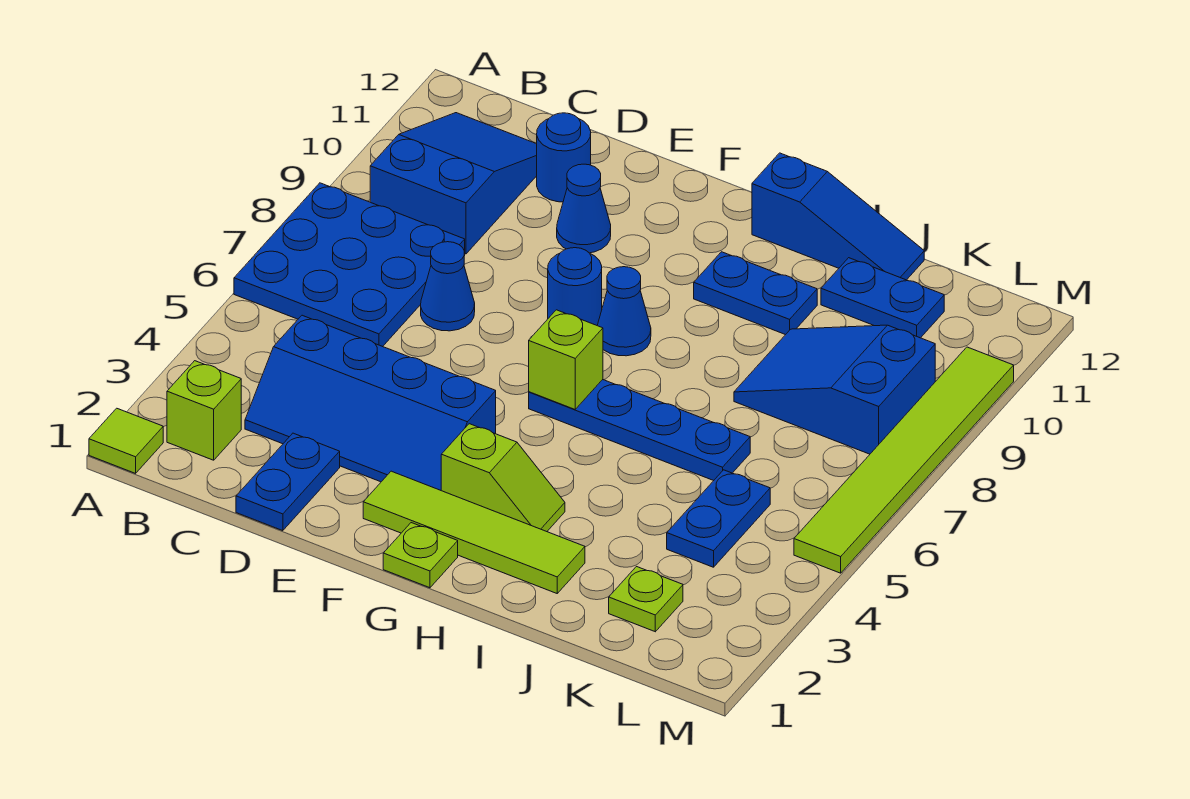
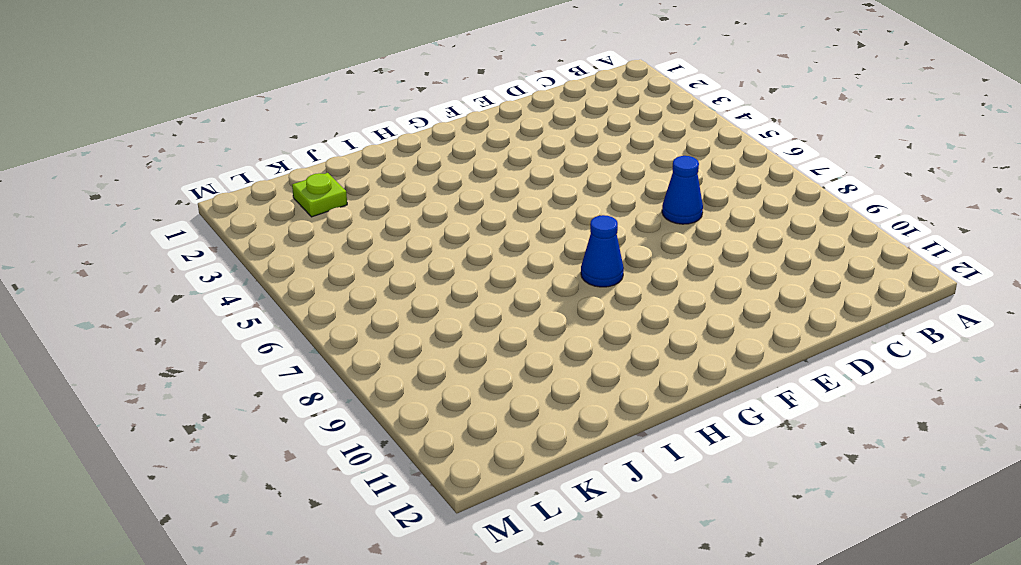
none -> lime 1x1 tile [89,408,163,473]
none -> blue 3x3 plate [234,183,465,347]
none -> lime 1x1 brick [167,361,241,460]

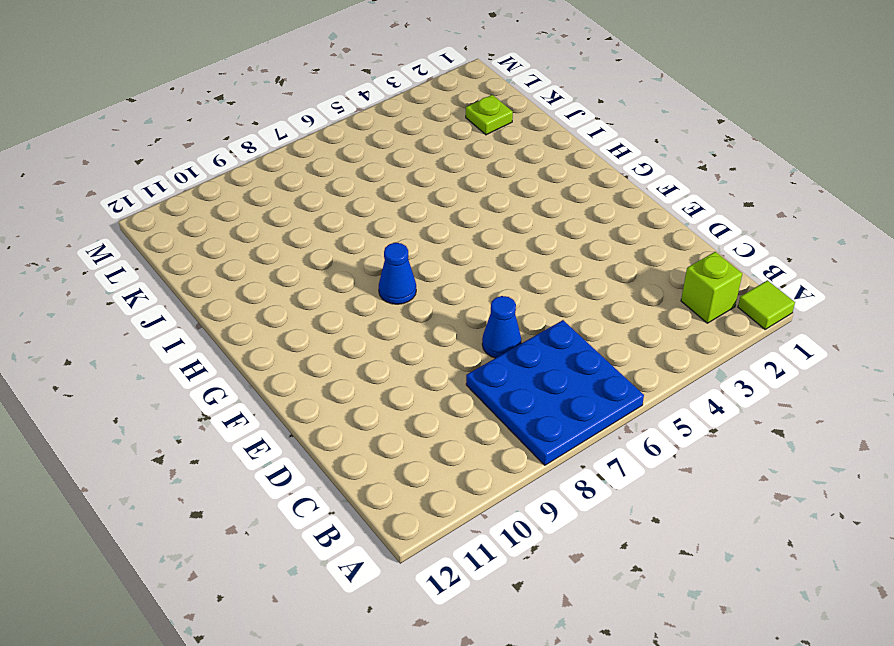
none -> blue 2x3 slope [370,113,537,254]
none -> blue 2x4 slope [245,315,496,490]
none -> blue 1x2 plate [236,433,340,531]

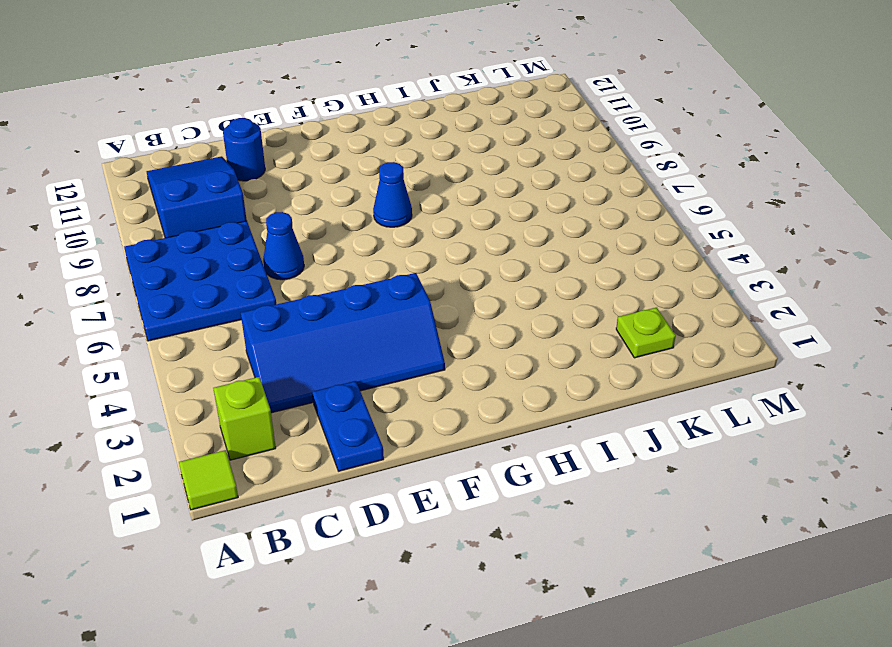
none -> blue 1x1 cone [557,164,611,253]
none -> lime 1x4 tile [363,471,585,593]
none -> blue 1x1 round brick [548,248,602,325]

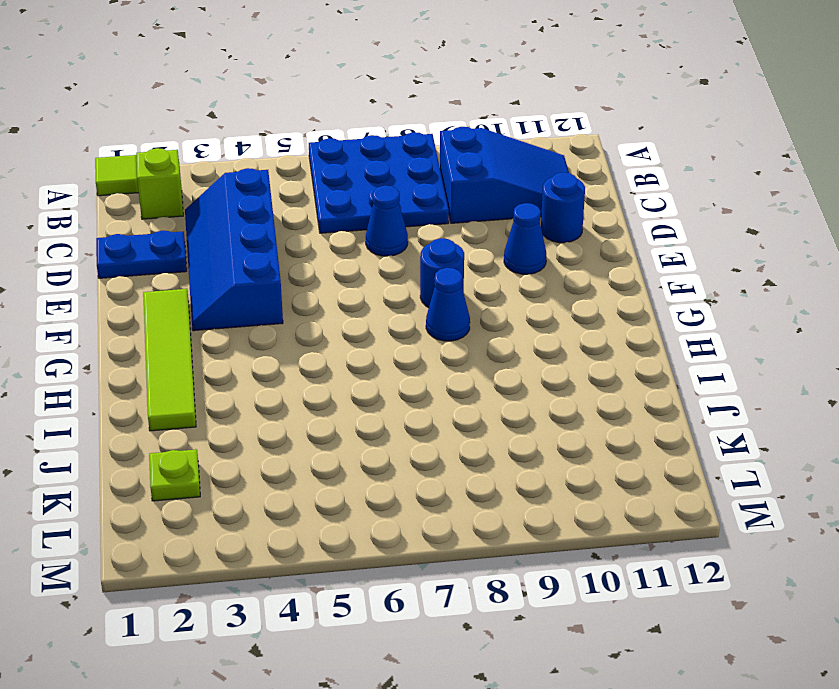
none -> lime 1x1 plate [383,523,458,588]
none -> lime 1x2 slope [441,424,565,532]
none -> blue 1x4 plate [529,380,750,481]

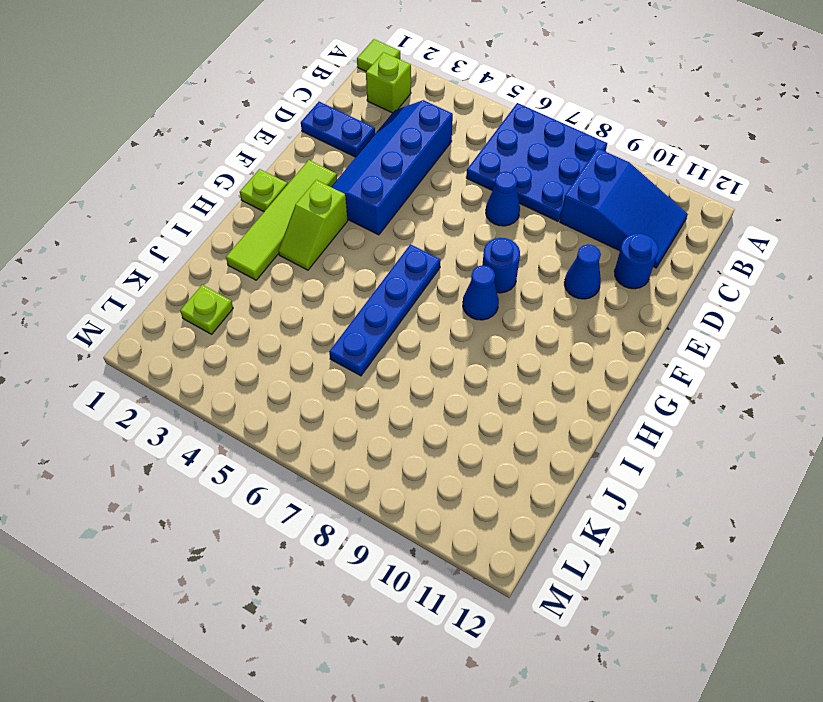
none -> blue 1x2 plate [694,252,817,335]
none -> blue 1x3 slope [752,153,924,280]
none -> blue 2x3 slope [734,325,935,454]

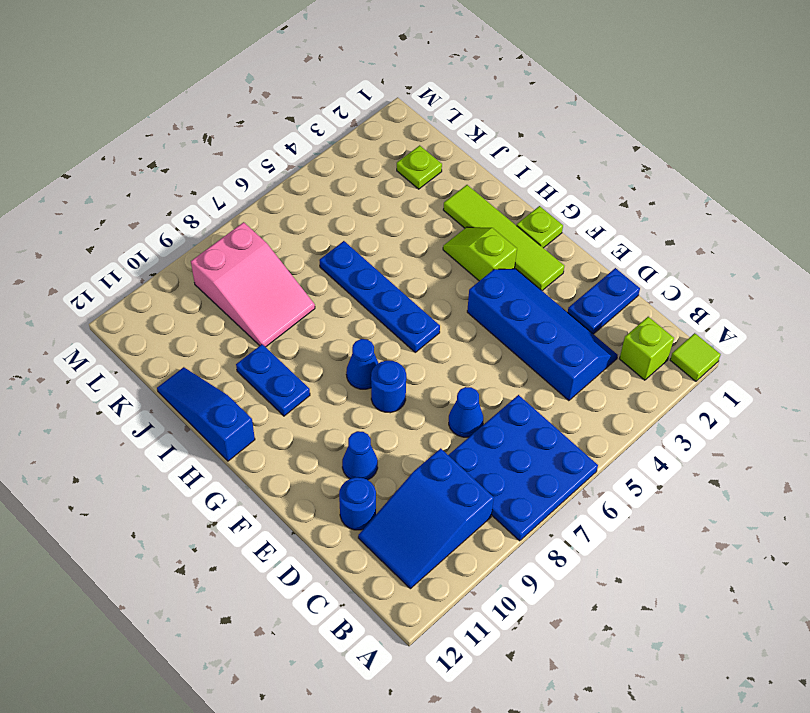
pink 2x3 slope [191,222,315,347] -> blue 2x3 slope [734,325,935,454]
none -> blue 1x2 plate [821,258,944,338]
none -> blue 1x2 plate [667,470,770,567]
none -> lime 1x6 tile [794,347,1014,573]

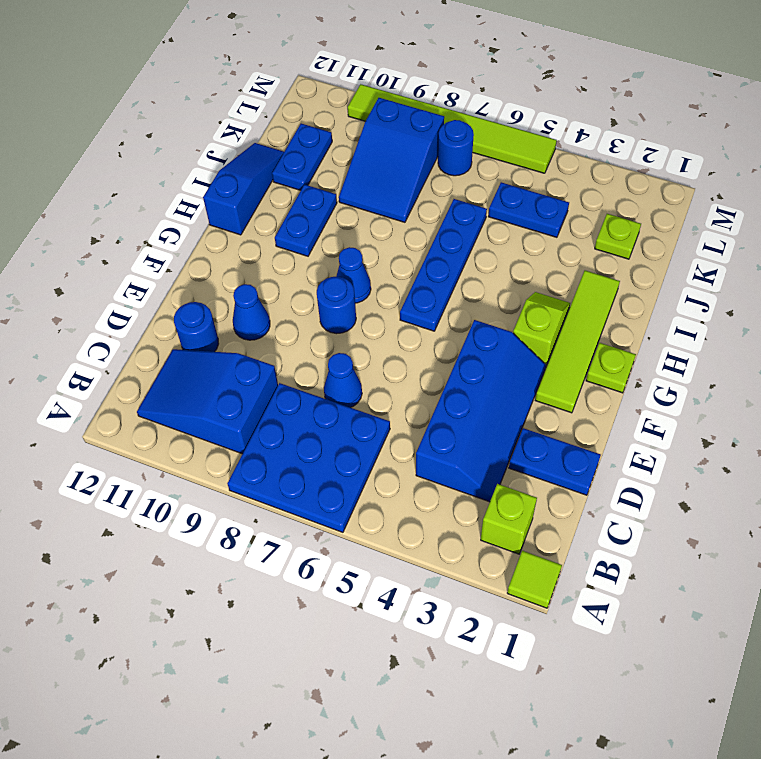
blue 1x1 round brick [438,120,474,176] -> none
none -> lime 1x1 brick [529,310,603,409]

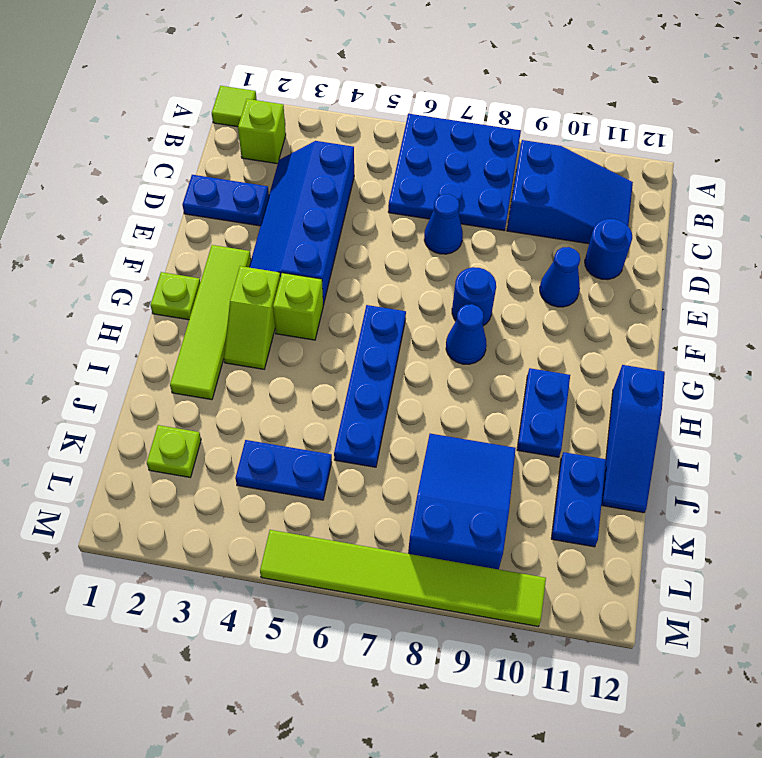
lime 1x1 brick [273,273,323,340] -> lime 1x1 brick moved to [529,310,603,409]

